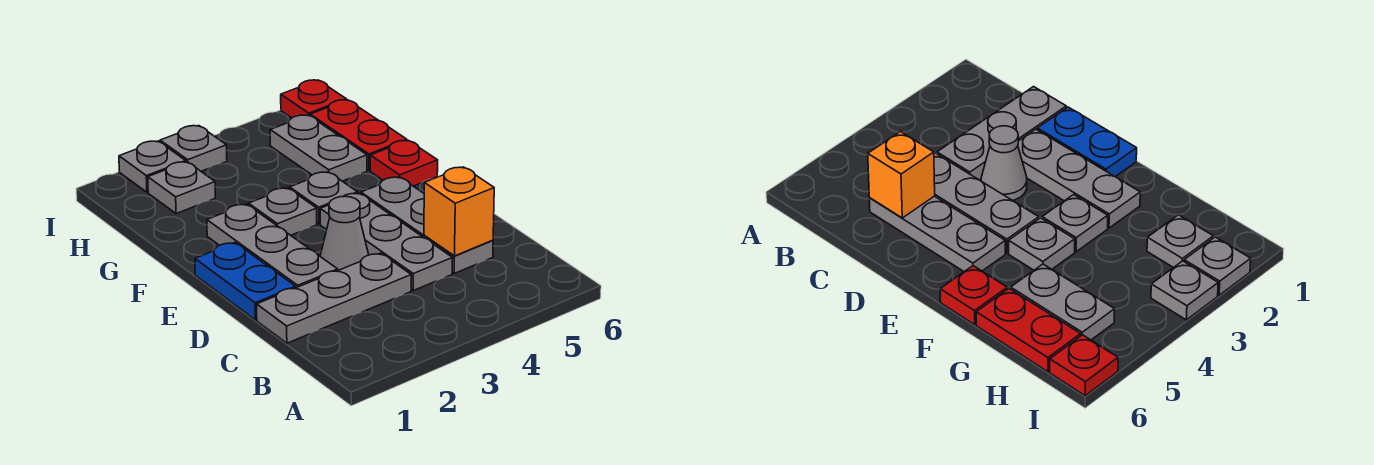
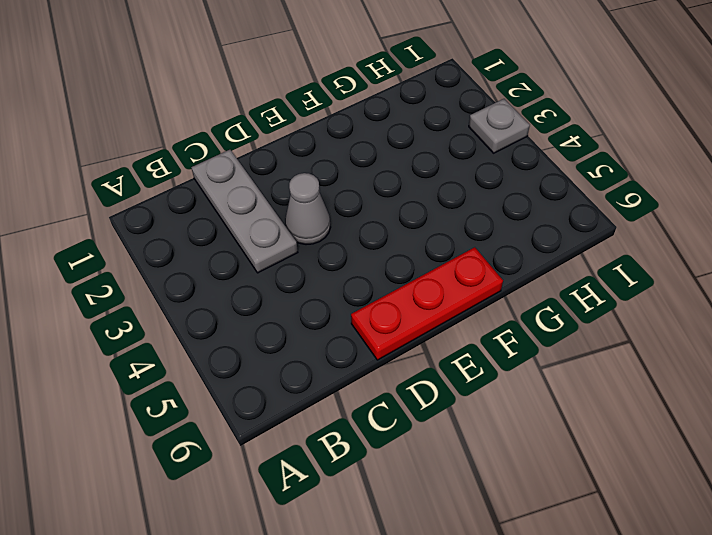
red 1x3 plate [351,247,503,360] -> red 1x1 plate [370,140,438,186]
none -> grey 1x3 plate [320,193,453,291]
none -> grey 1x3 plate [361,177,493,273]
none -> blue 1x2 plate [195,243,296,320]

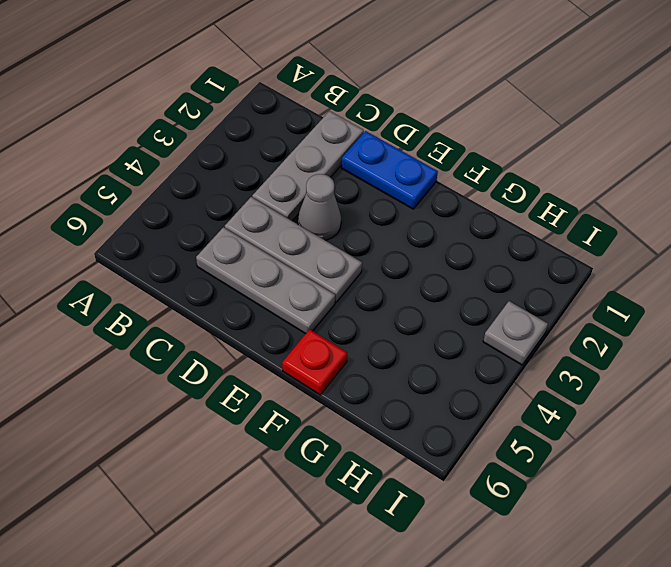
none -> grey 1x3 plate [207,204,338,288]
none -> grey 1x1 plate [249,188,317,235]
none -> grey 1x1 plate [290,172,358,224]

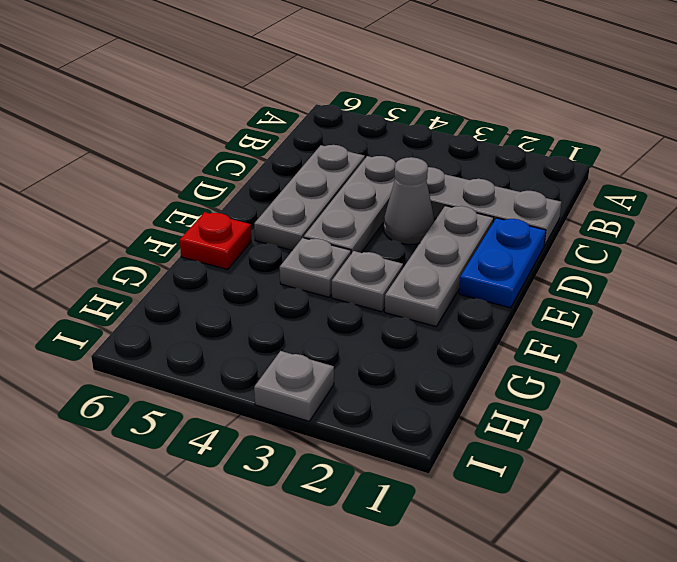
none -> grey 1x2 plate [270,115,367,181]
none -> red 1x2 plate [310,100,407,170]
none -> grey 1x1 plate [148,162,215,214]

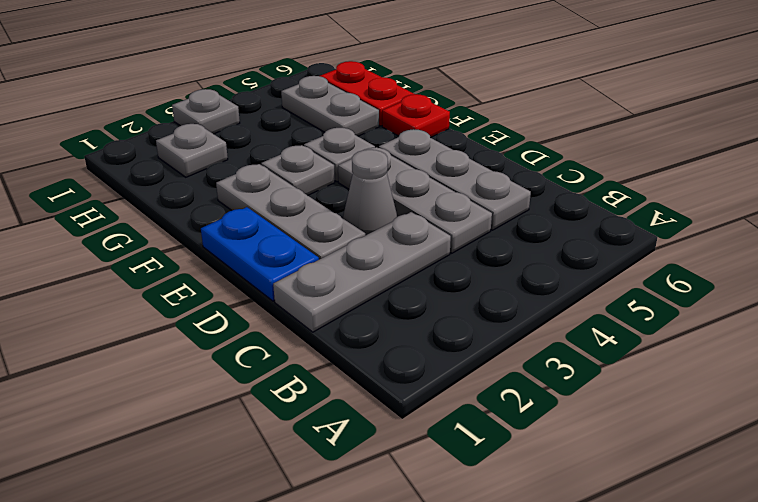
none -> grey 1x1 plate [119,141,186,192]
none -> red 1x1 plate [281,80,346,118]
none -> orange 1x1 brick [424,167,494,256]

